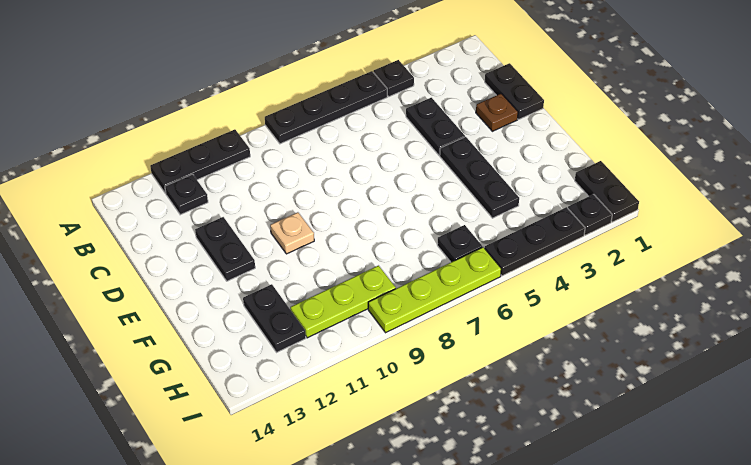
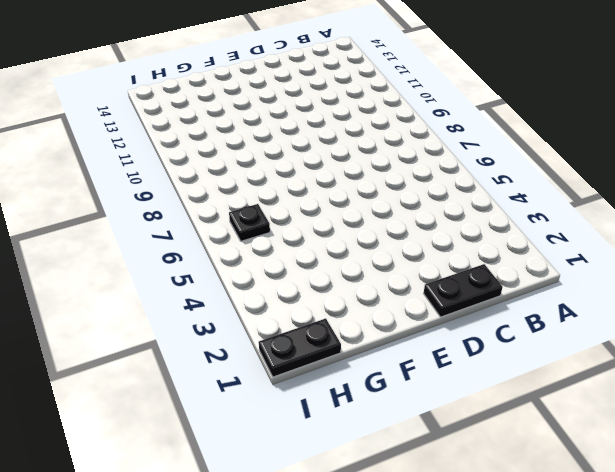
none -> black 1x1 plate [373,60,414,97]
none -> black 1x4 plate [265,71,387,144]
none -> black 1x3 plate [150,129,250,193]

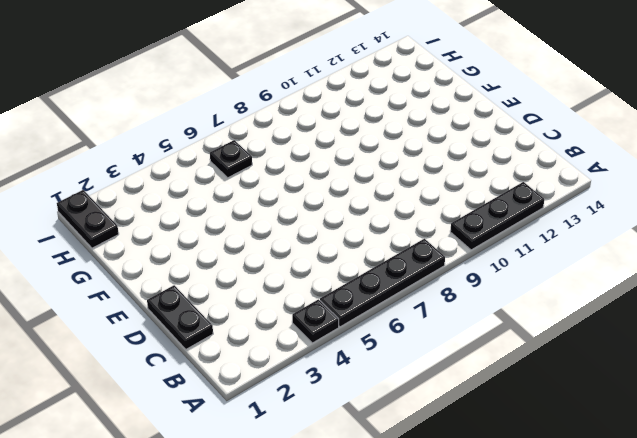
none -> black 1x1 plate [165,174,208,215]
none -> black 1x2 plate [406,98,465,155]
none -> brown 1x1 plate [476,94,518,131]

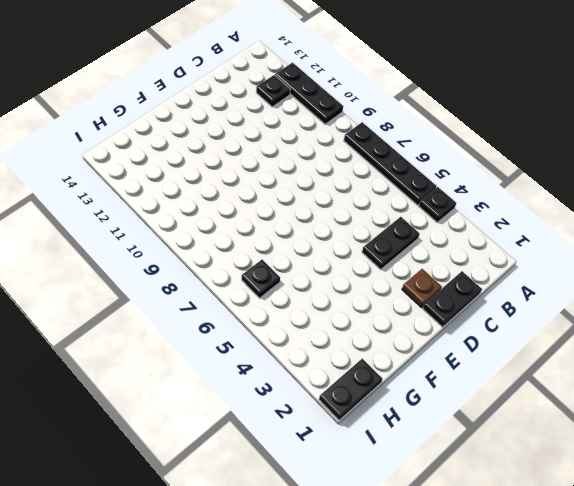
none -> black 1x2 plate [195,217,255,281]
none -> black 1x3 plate [440,137,519,218]
none -> tan 1x1 plate [270,212,314,254]

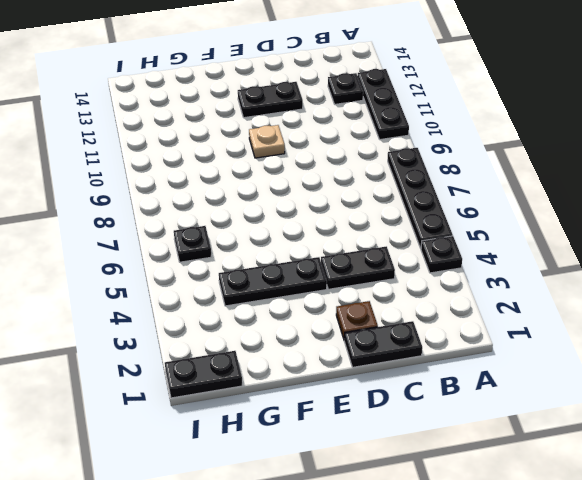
none -> black 1x2 plate [243,284,306,353]
none -> lime 1x3 plate [290,266,396,338]
none -> black 1x1 plate [568,194,612,235]

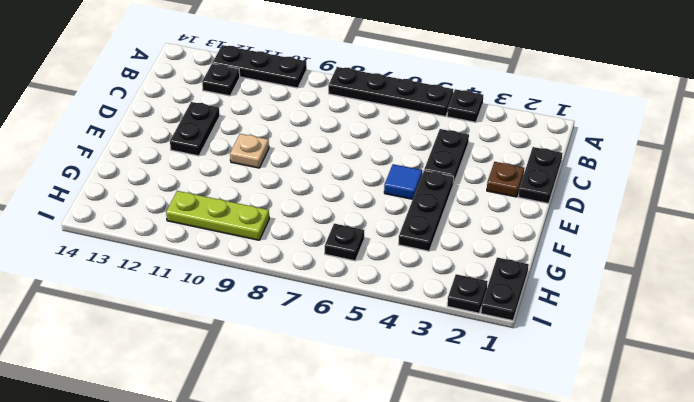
blue 1x1 tile [384,164,422,199] -> none
none -> black 1x2 plate [243,284,306,353]
none -> black 1x3 plate [485,207,585,276]
none -> lime 1x4 plate [368,247,501,333]

